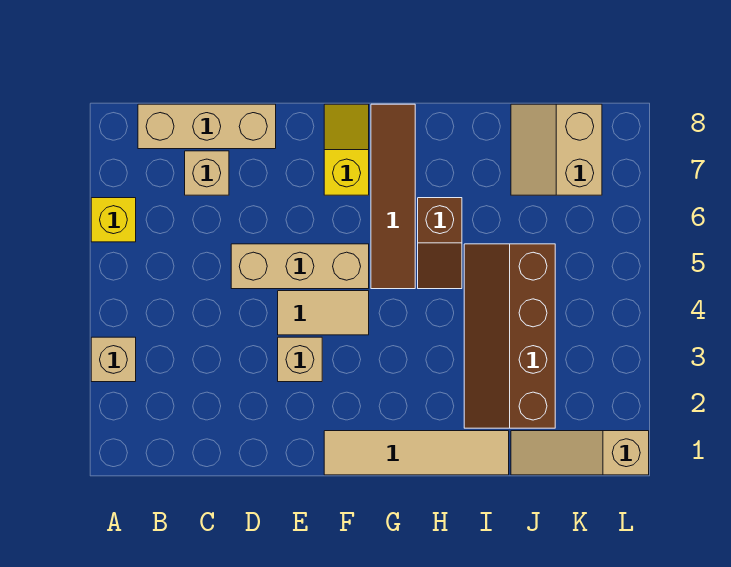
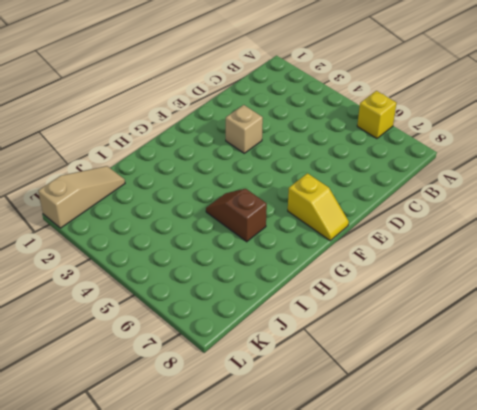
none -> tan 1x1 brick [91,337,136,382]
none -> tan 1x3 brick [138,104,276,149]
none -> tan 1x1 brick [185,151,229,195]

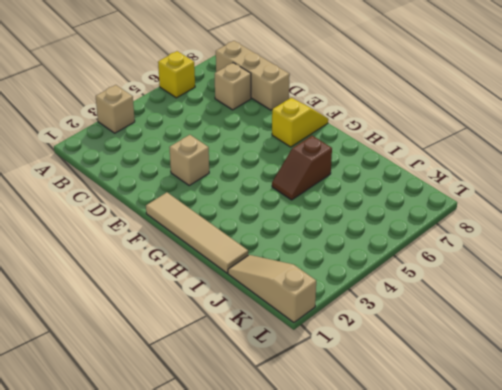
none -> tan 1x3 brick [231,244,369,289]
none -> tan 1x2 tile [278,291,369,335]
none -> brown 1x4 tile [371,104,415,289]

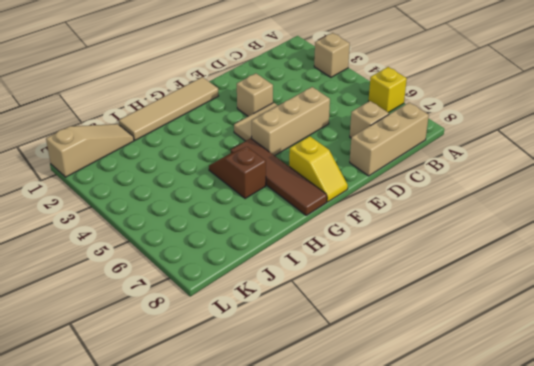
none -> brown 2x4 slope [464,244,555,428]
none -> tan 2x2 slope [511,104,602,195]

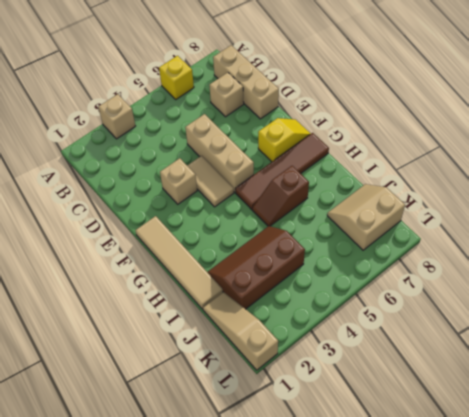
brown 2x3 slope [208,226,305,309] -> brown 2x4 slope [464,244,555,428]

